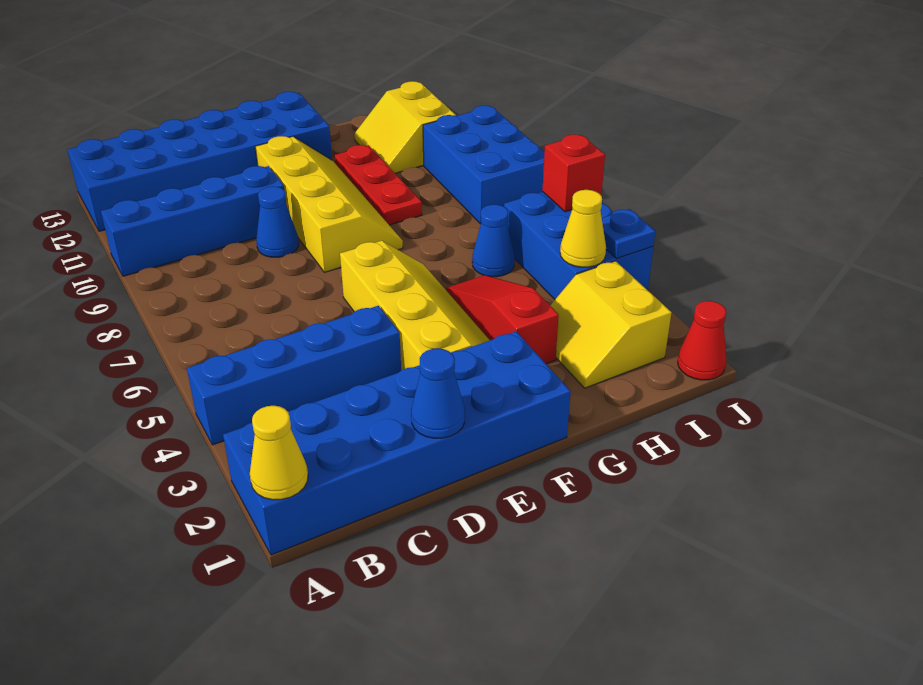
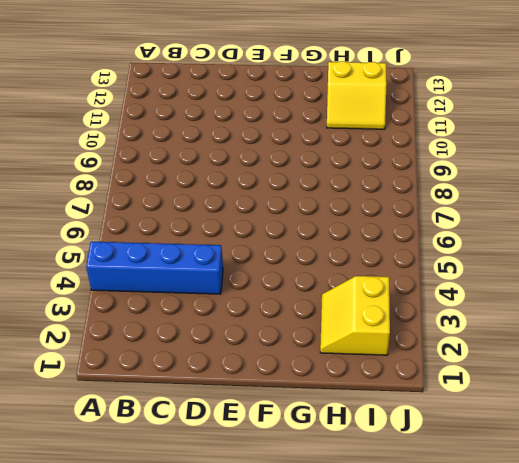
yellow 2x2 slope [327,61,387,129] -> yellow 2x2 slope turned to [355,81,456,173]
none -> blue 2x6 brick [223,331,571,555]
none -> blue 1x4 brick [101,166,284,276]
none -> blue 2x6 brick [68,92,332,231]

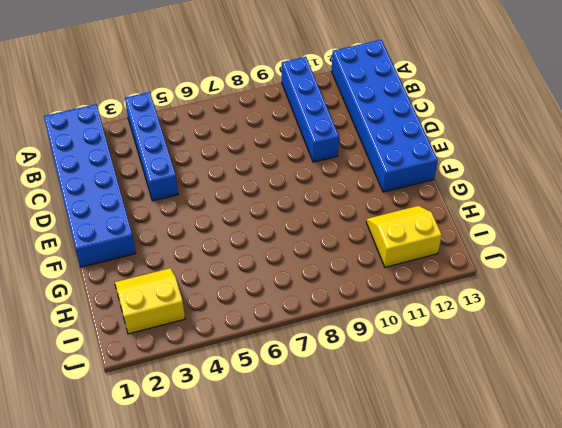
none -> blue 1x1 cone [256,187,299,257]
none -> yellow 2x4 slope [340,241,490,370]
none -> yellow 2x4 slope [255,136,403,272]

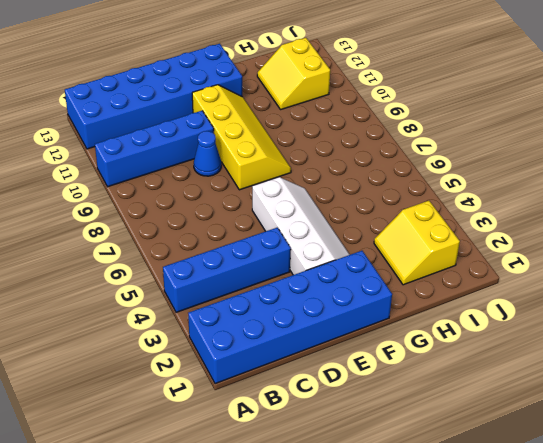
white 2x4 slope [252,177,350,275] -> yellow 2x4 slope [340,241,490,370]
none -> red 1x3 slope [446,275,559,363]
none -> red 1x3 plate [334,145,422,225]
none -> blue 1x1 cone [472,205,515,277]

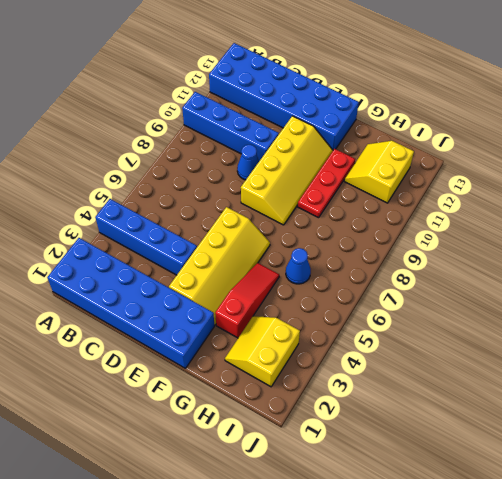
none -> blue 2x3 brick [504,192,653,299]
none -> blue 2x3 brick [423,106,544,224]
none -> red 1x1 cone [678,301,726,380]

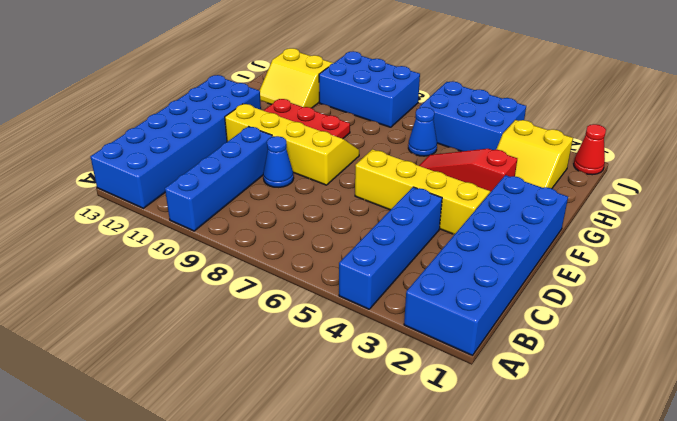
none -> yellow 1x1 cone [250,406,308,500]
none -> blue 1x1 cone [411,348,465,438]
none -> yellow 1x1 cone [560,190,606,267]

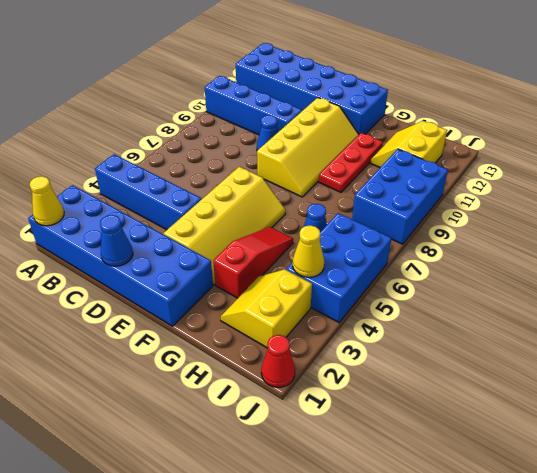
none -> blue 1x1 plate [602,209,655,259]
none -> red 1x1 brick [542,134,605,212]

